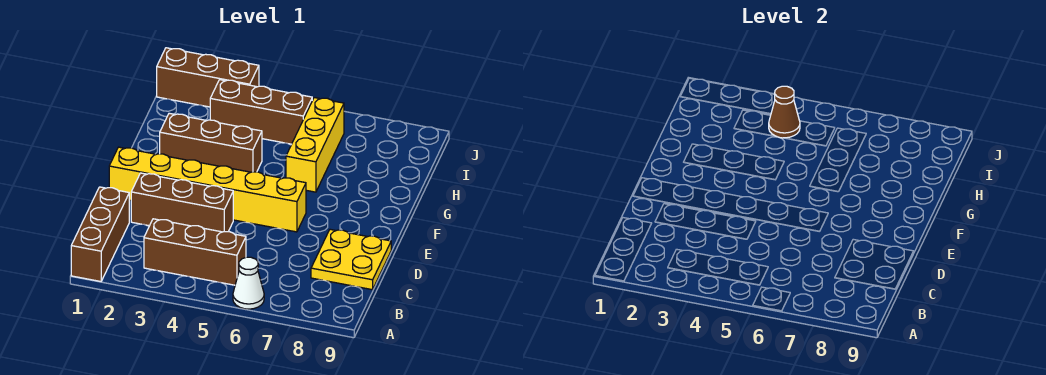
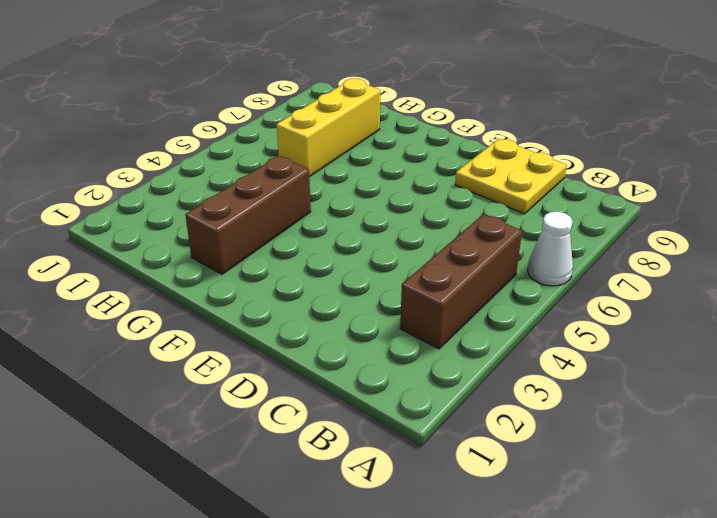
yellow 1x3 brick [276,79,380,177] -> yellow 1x3 brick turned to [286,98,344,192]
none -> brown 1x3 brick [71,187,129,282]
none -> brown 1x3 brick [131,173,233,232]

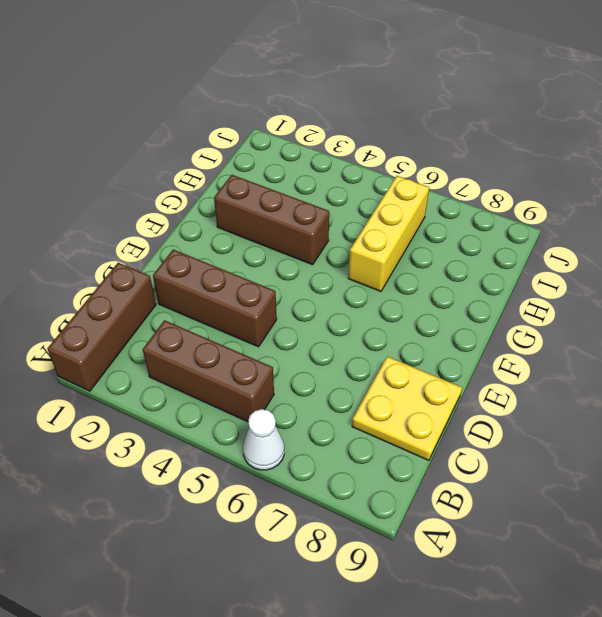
none -> yellow 1x6 brick [109,147,306,232]
none -> brown 1x3 brick [210,80,312,144]

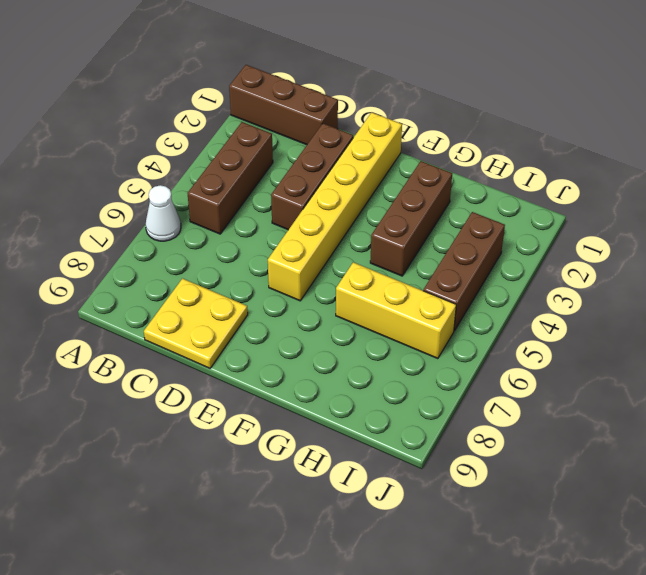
none -> brown 1x3 brick [157,48,259,107]
none -> brown 1x1 cone [769,86,800,138]

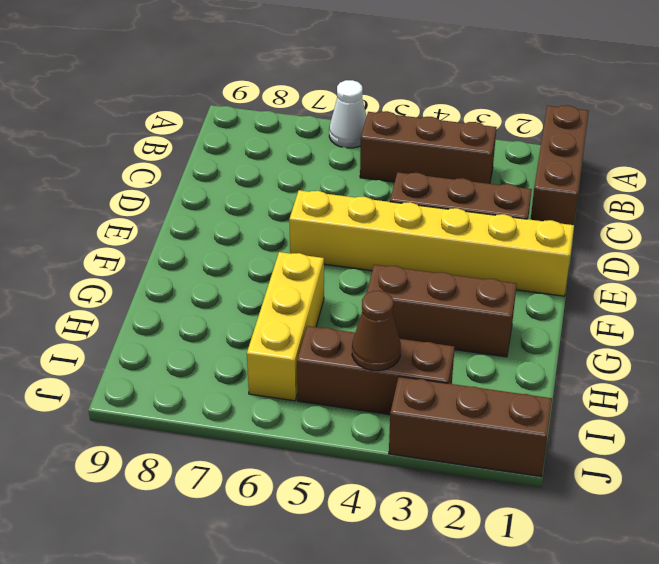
none -> yellow 2x2 plate [311,229,391,290]

